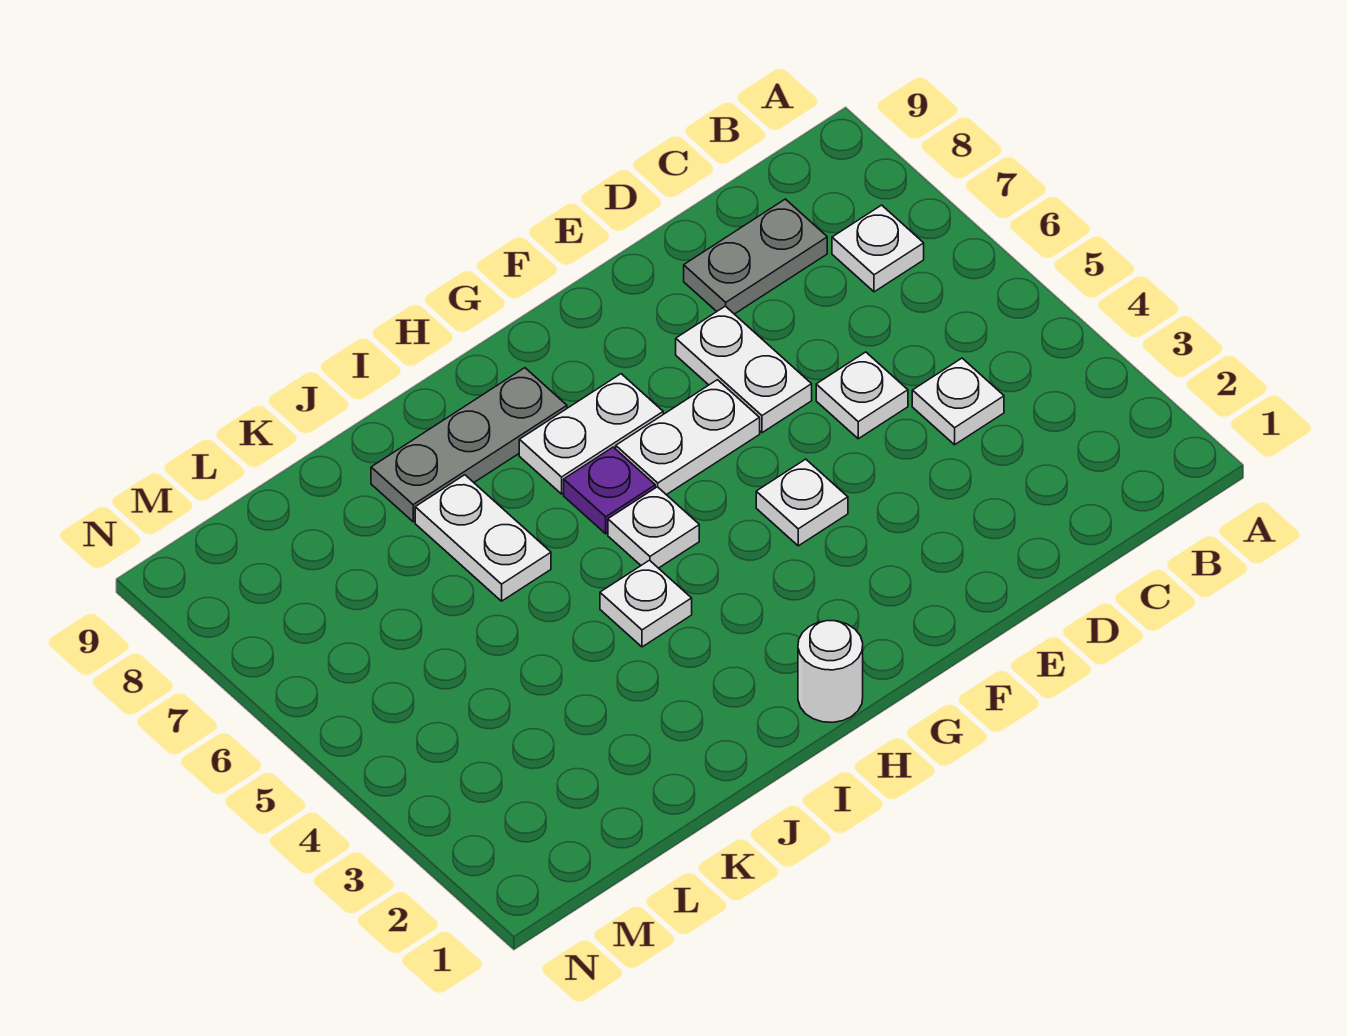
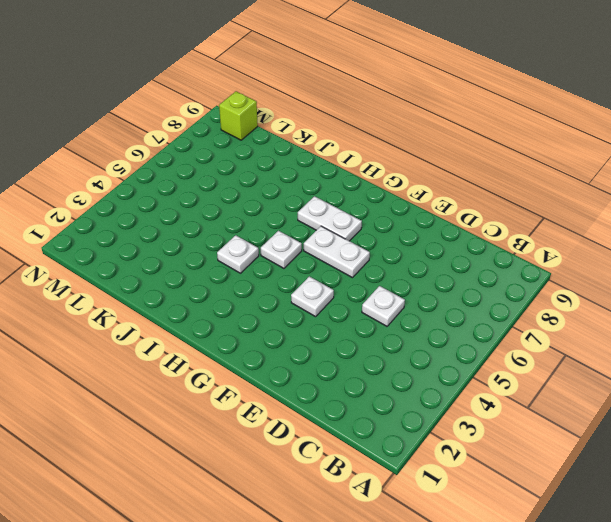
lime 1x1 brick [219,91,258,140] -> none
none -> white 1x1 plate [832,205,924,292]
none -> white 1x1 plate [912,358,1004,445]
none -> grey 1x2 plate [684,199,827,314]

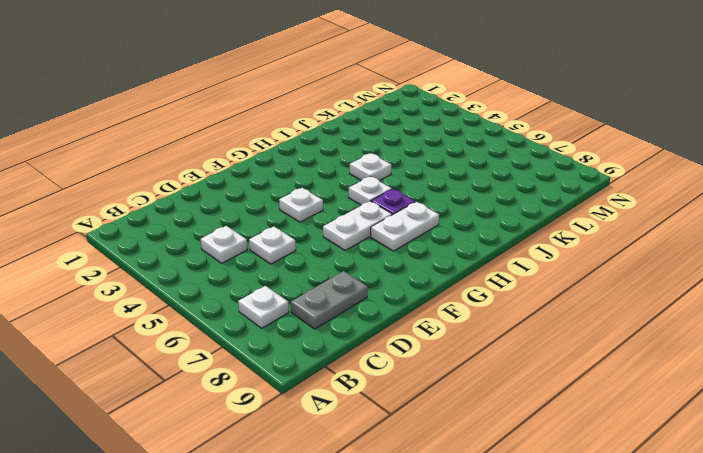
none -> white 1x2 plate [676,306,812,433]
none -> white 1x1 round brick [798,621,863,722]
none -> grey 1x3 plate [371,368,567,522]

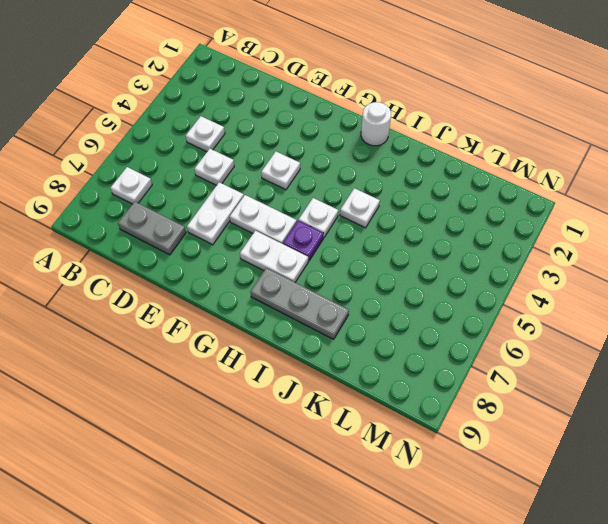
none -> white 1x2 plate [415,475,551,601]

